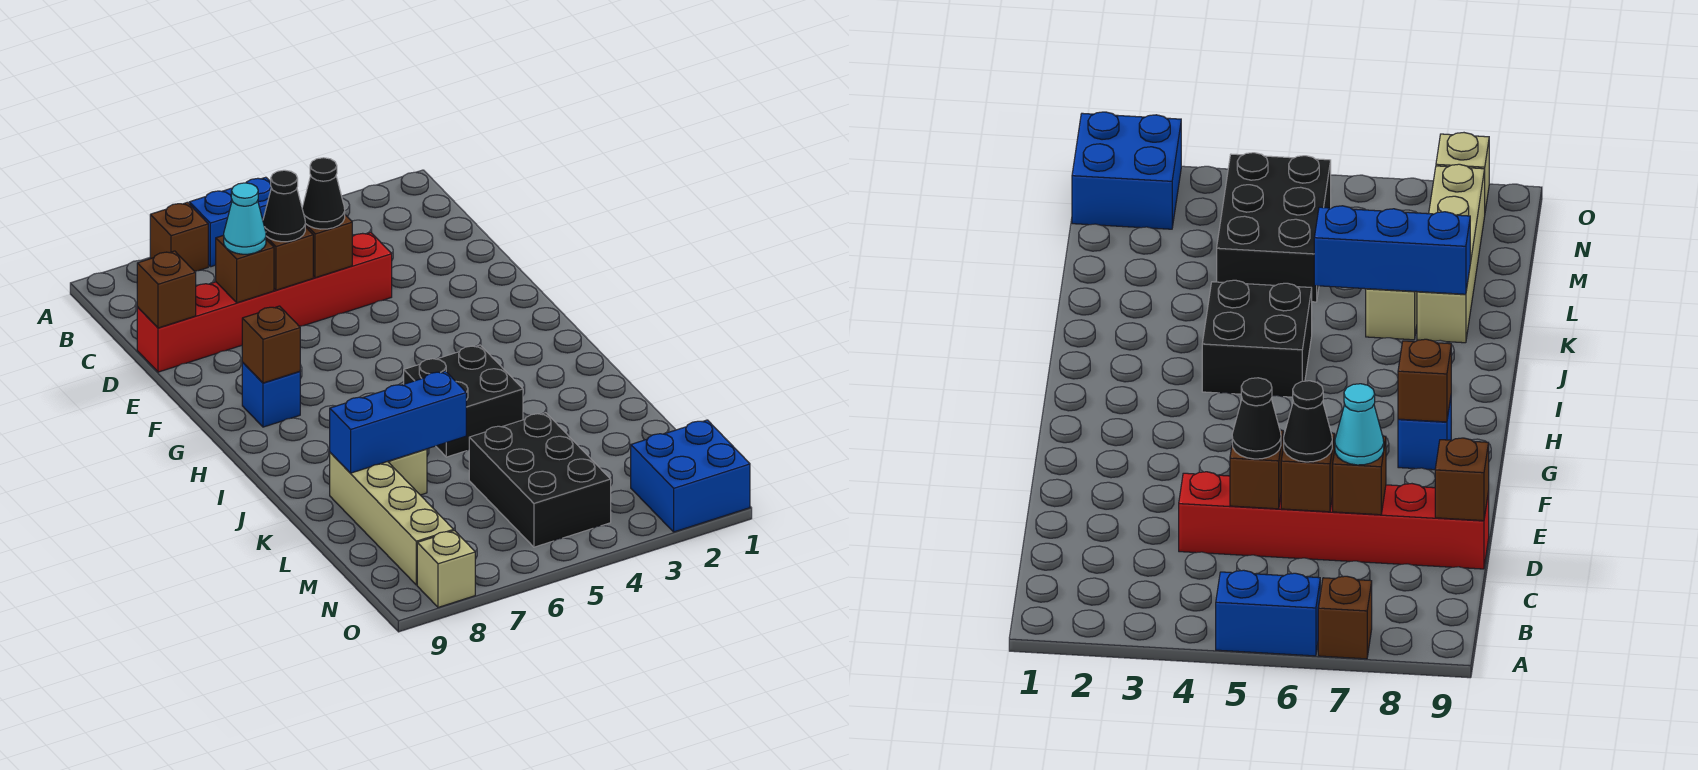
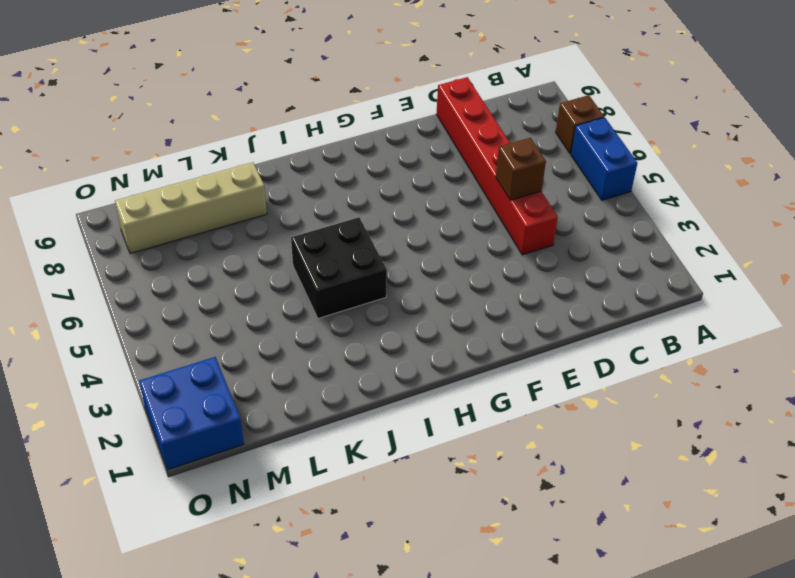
none -> blue 1x1 brick [242,362,300,427]
none -> tan 1x1 brick [388,449,427,495]
none -> black 2x3 brick [469,413,611,547]

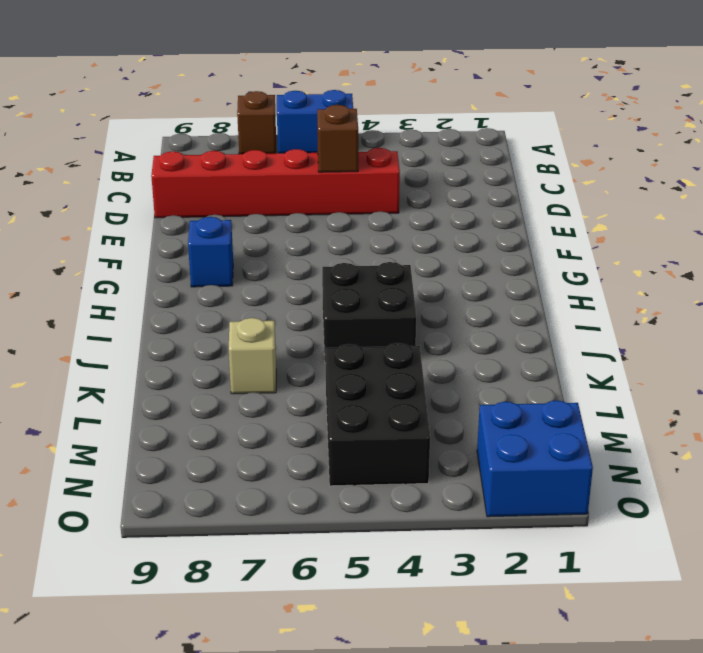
none -> tan 1x4 brick [330,453,454,585]
none -> tan 1x1 brick [417,531,475,607]
none -> brown 1x1 brick [266,227,313,290]

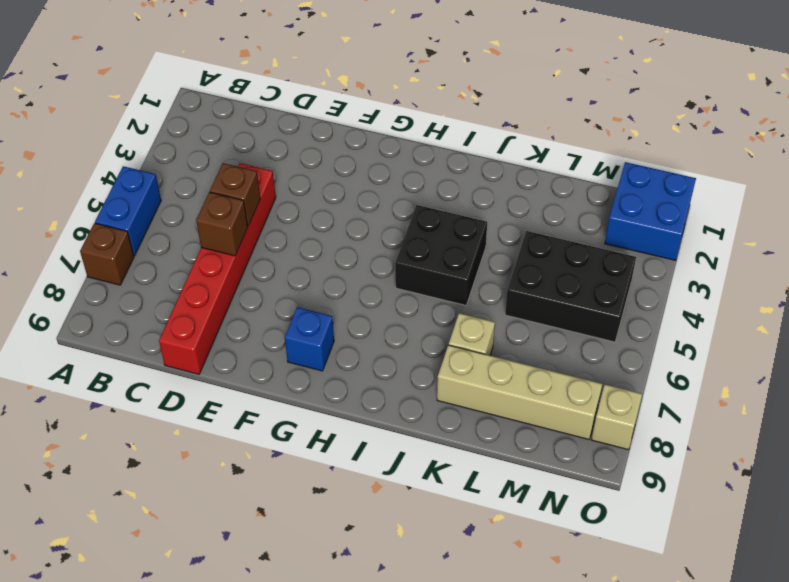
none -> brown 1x1 brick [216,235,274,303]
none -> brown 1x1 brick [137,251,196,328]
none -> brown 1x1 brick [242,306,300,383]

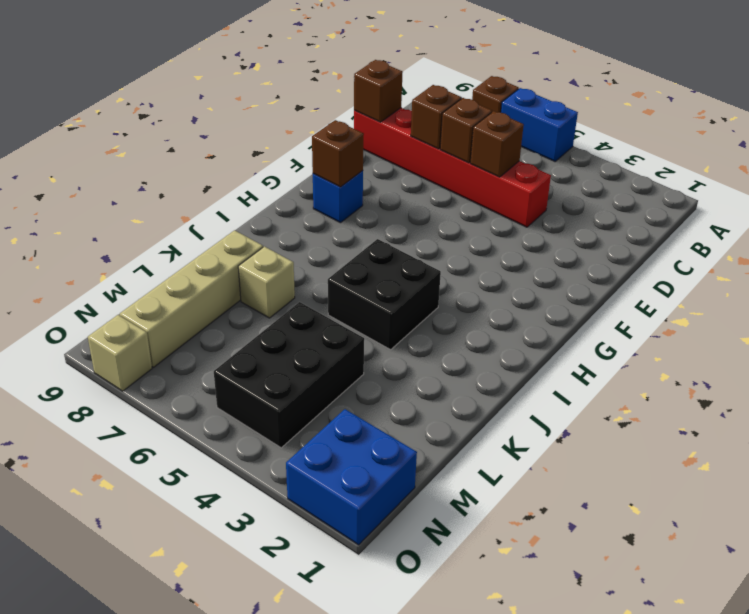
none -> blue 1x3 brick [330,371,466,473]
none -> black 1x1 cone [302,158,345,229]
none -> black 1x1 cone [263,170,305,242]

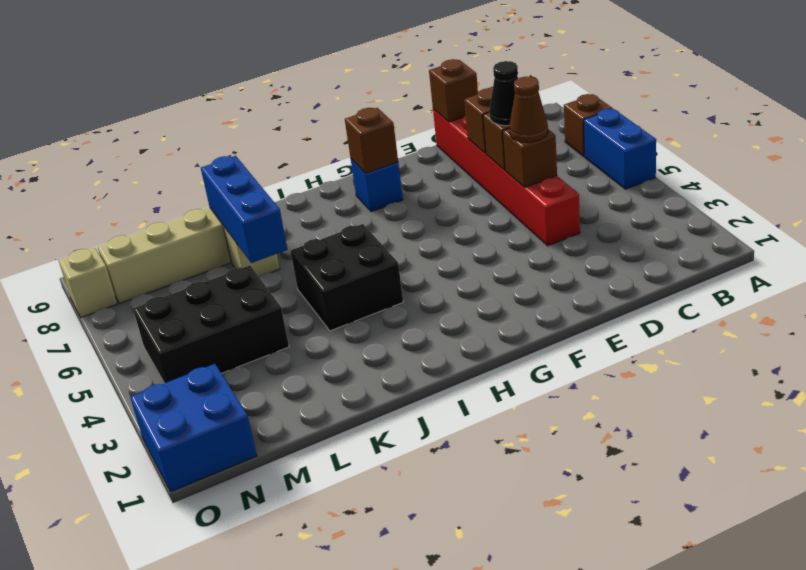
brown 1x1 cone [509,77,548,142] -> black 1x1 cone [302,158,345,229]
none -> cyan 1x1 cone [224,183,266,254]

